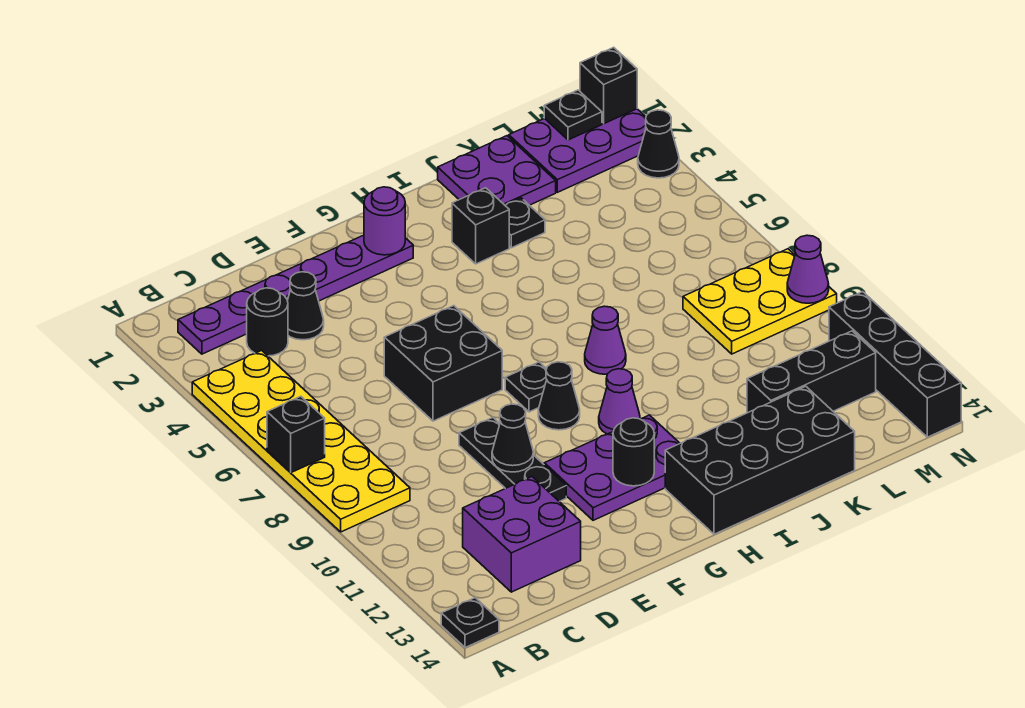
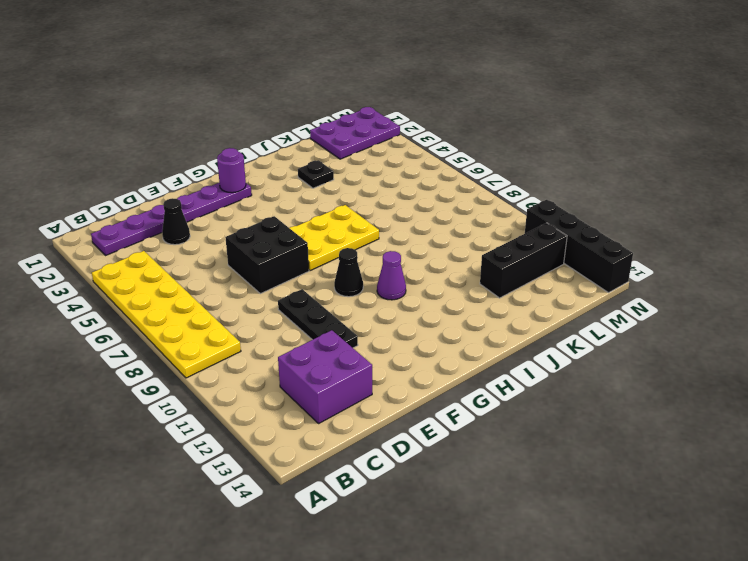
yellow 2x3 plate [290,205,379,271] -> yellow 2x3 plate moved to [683,249,837,354]
none -> black 1x1 plate [441,598,499,648]
none -> black 1x1 round brick [247,288,288,356]
none -> purple 2x3 plate [544,415,680,520]

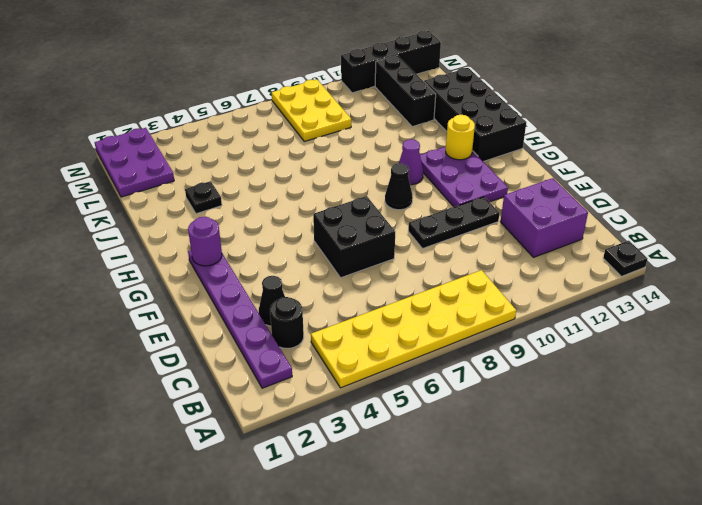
yellow 1x1 round brick [446,115,475,160] -> none
none -> black 1x1 plate [505,362,547,412]
none -> black 1x1 brick [452,188,509,264]
none -> purple 1x1 cone [585,306,626,374]

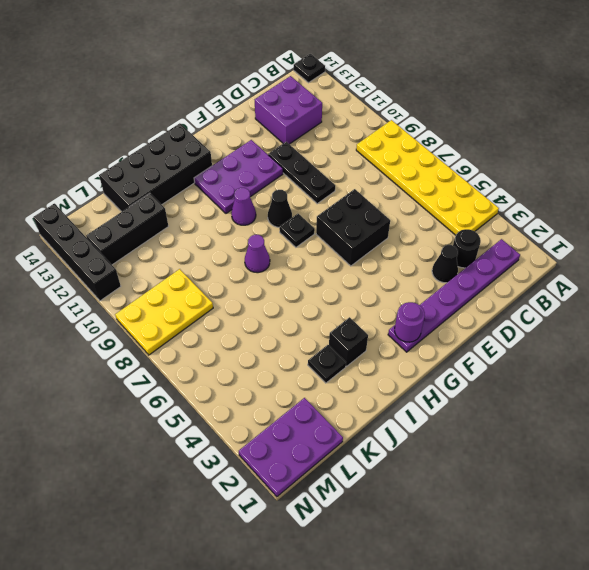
none -> purple 2x2 plate [438,136,556,205]
none -> black 1x1 cone [638,110,679,178]
none -> black 1x1 brick [267,396,325,473]

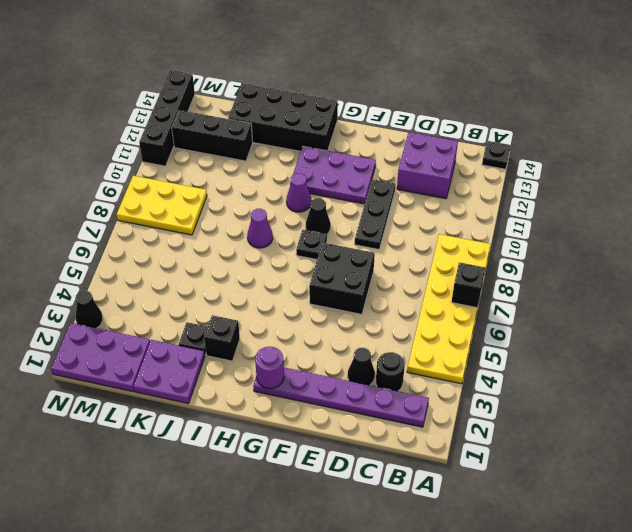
none -> black 1x1 cone [492,404,533,472]
none -> black 1x1 round brick [613,418,654,486]
none -> black 1x1 plate [544,90,602,140]

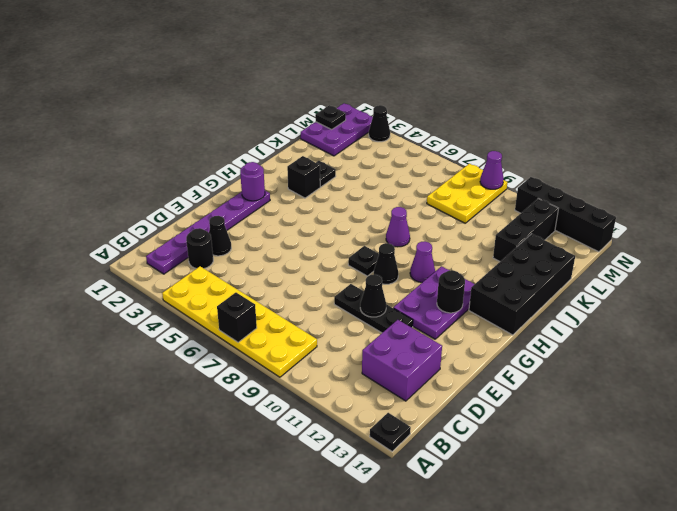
none -> black 2x2 brick [384,306,502,421]
none -> purple 2x2 plate [438,136,556,205]
none -> black 1x1 brick [580,47,637,124]

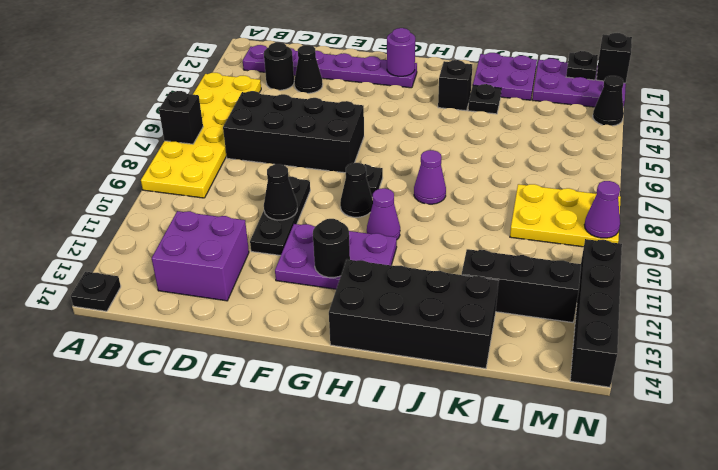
black 2x4 brick [223,91,364,173] -> black 2x2 brick [384,306,502,421]

